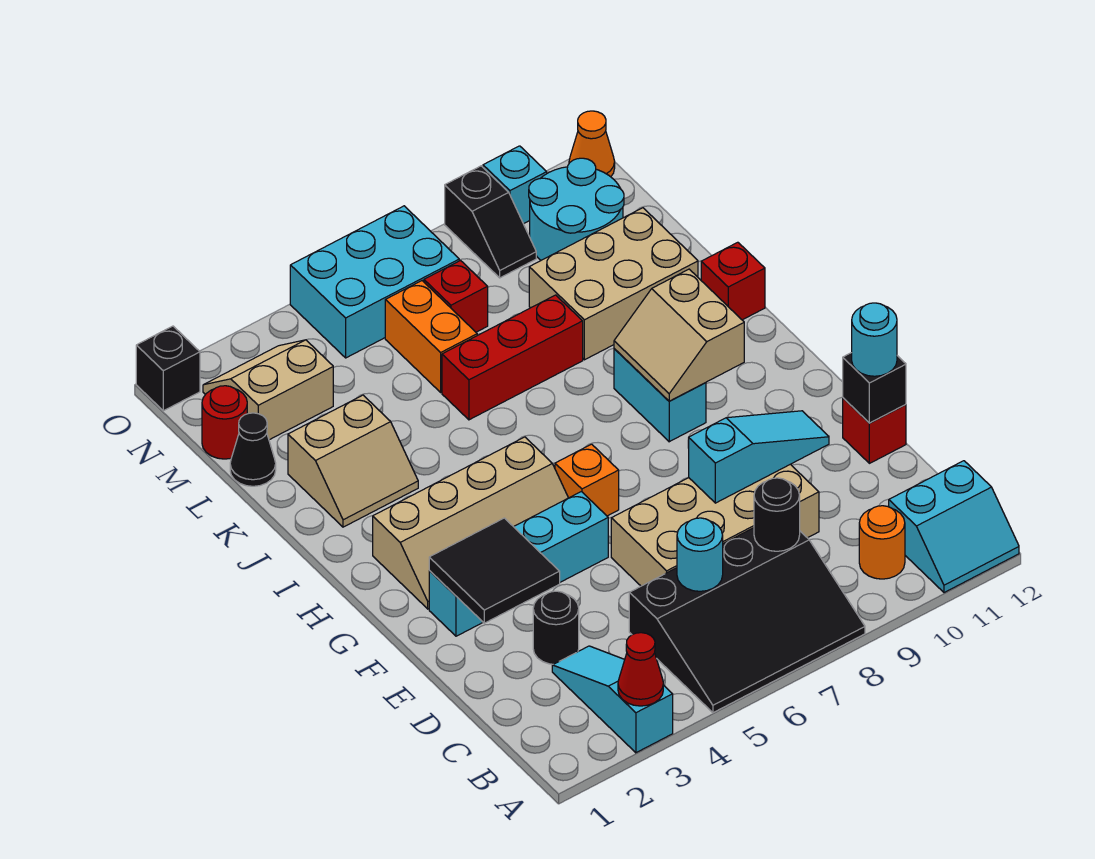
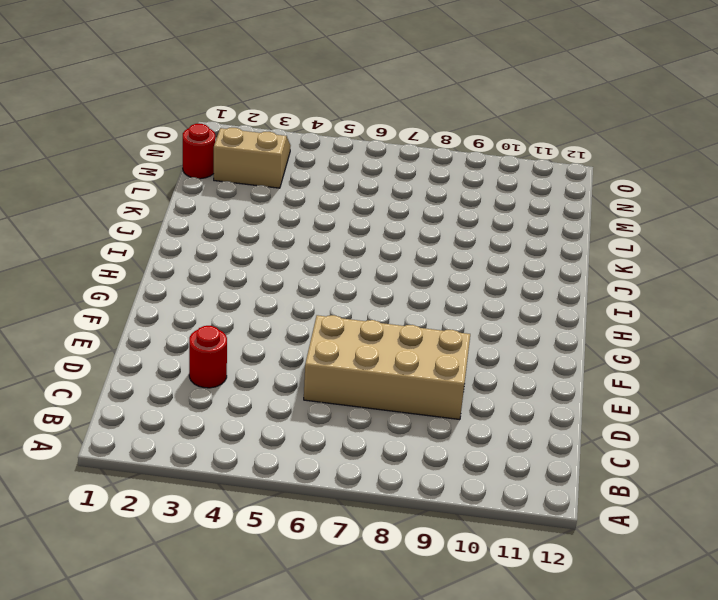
red 1x1 round brick [189,326,227,388] -> black 1x1 round brick [533,591,579,664]
none -> cyan 1x3 slope [552,646,673,753]
none -> black 3x4 slope [629,528,865,713]
none -> cyan 2x2 slope [889,461,1019,593]
none -> orange 1x1 round brick [859,506,905,579]

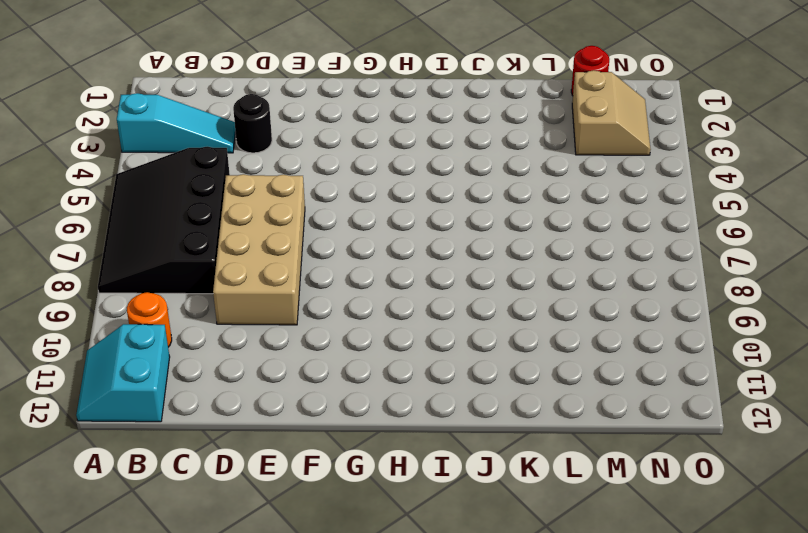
none -> red 1x1 brick [843,398,906,463]
none -> cyan 1x4 brick [429,492,608,636]
none -> tan 2x4 slope [373,437,568,609]
none -> orange 1x1 brick [555,444,619,516]

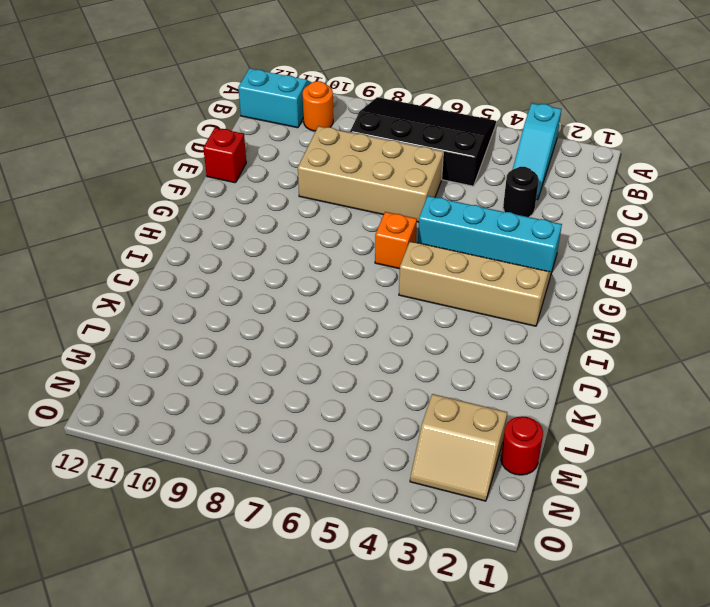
none -> cyan 1x2 brick [614,349,706,442]
none -> tan 2x2 slope [288,395,418,527]
none -> red 1x1 brick [701,242,765,320]
none -> red 1x3 brick [442,295,583,420]

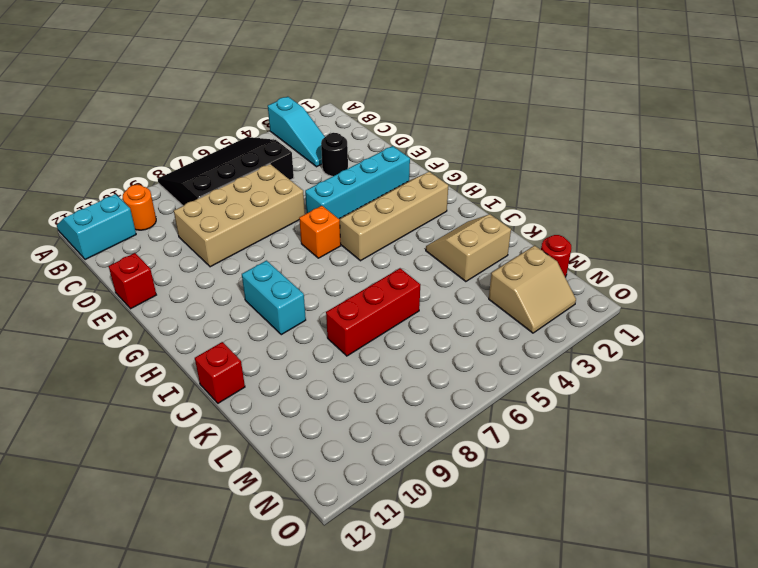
none -> tan 2x3 brick [529,208,698,360]
none -> black 1x1 cone [230,413,276,486]
none -> orange 1x2 brick [385,281,477,392]
none -> red 1x1 brick [424,261,488,332]

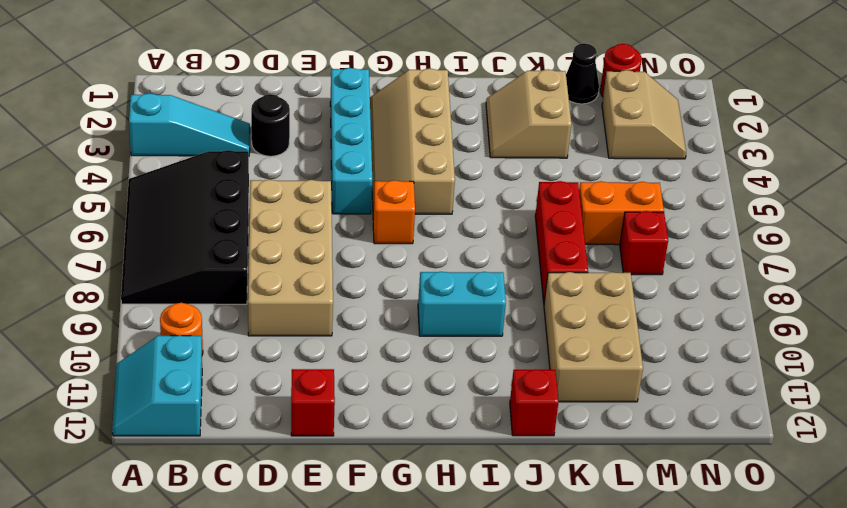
none -> cyan 2x2 round brick [529,158,624,260]
none -> cyan 2x3 brick [290,206,459,358]
none -> black 1x2 slope [445,166,536,278]
none -> black 1x1 brick [136,326,200,411]

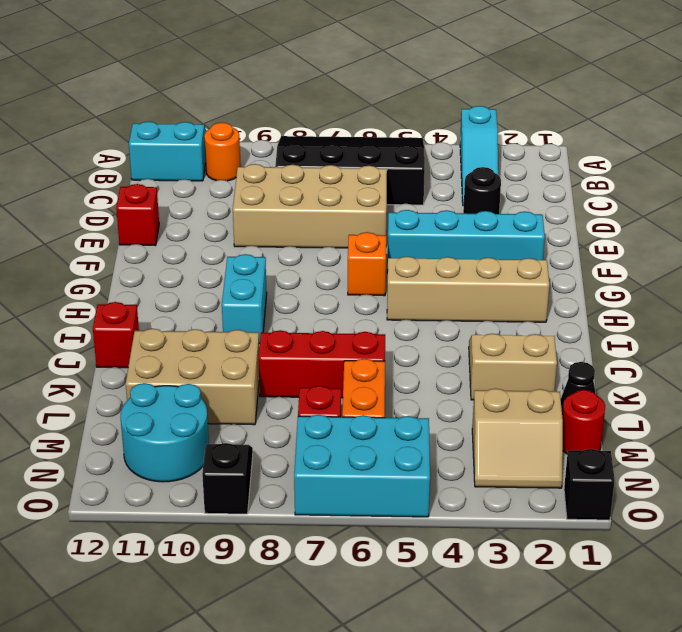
none -> cyan 1x1 brick [483,146,547,224]
none -> orange 1x1 cone [569,111,615,177]
none -> red 1x1 cone [618,633,663,706]
none -> cyan 1x1 round brick [677,518,723,591]

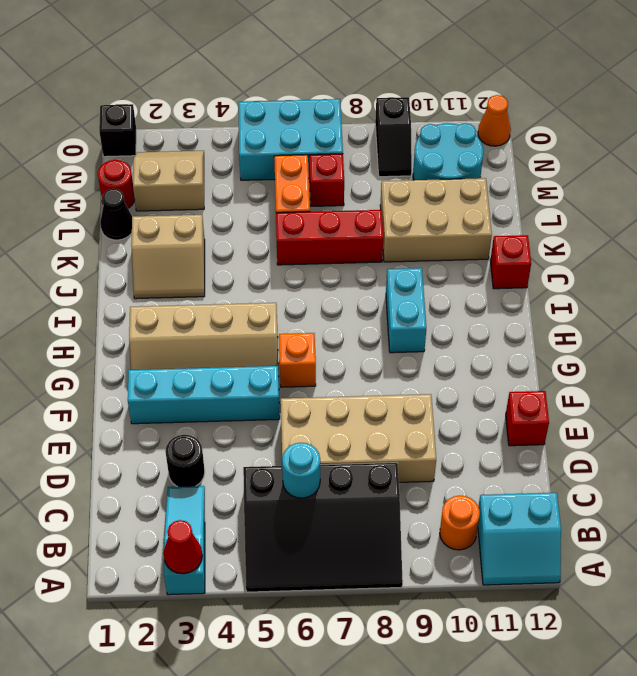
none -> cyan 1x1 brick [483,146,547,224]
none -> black 1x1 round brick [754,478,800,551]
none -> black 2x2 tile [429,518,560,623]
none -> cyan 1x3 slope [689,411,829,503]

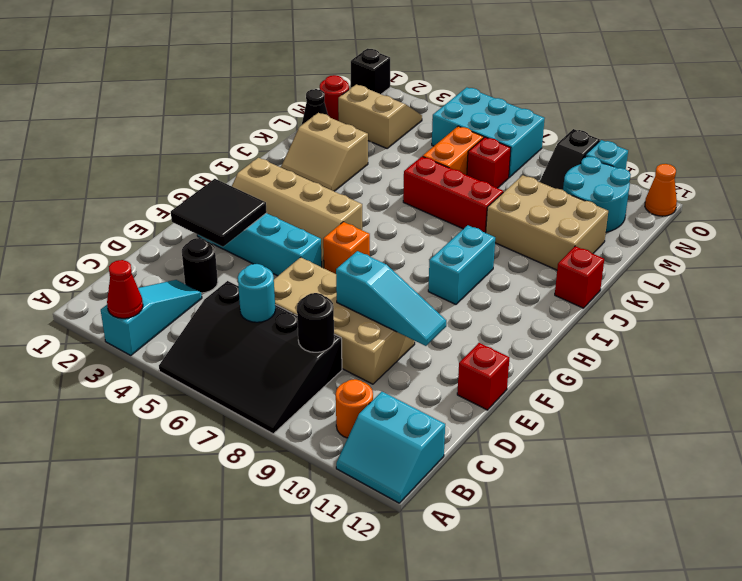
none -> black 1x1 brick [843,353,906,423]
none -> tan 2x2 slope [614,269,744,401]
none -> cyan 1x1 round brick [852,303,897,376]

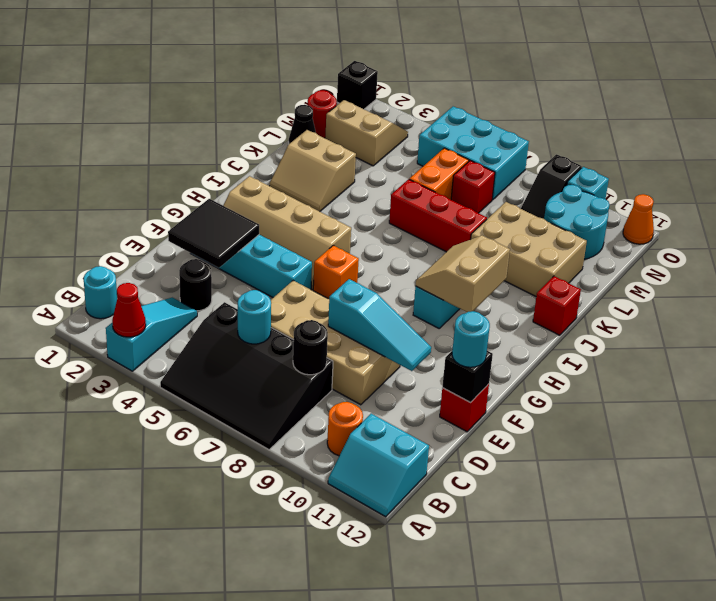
cyan 1x1 round brick [84,266,117,319] -> none

